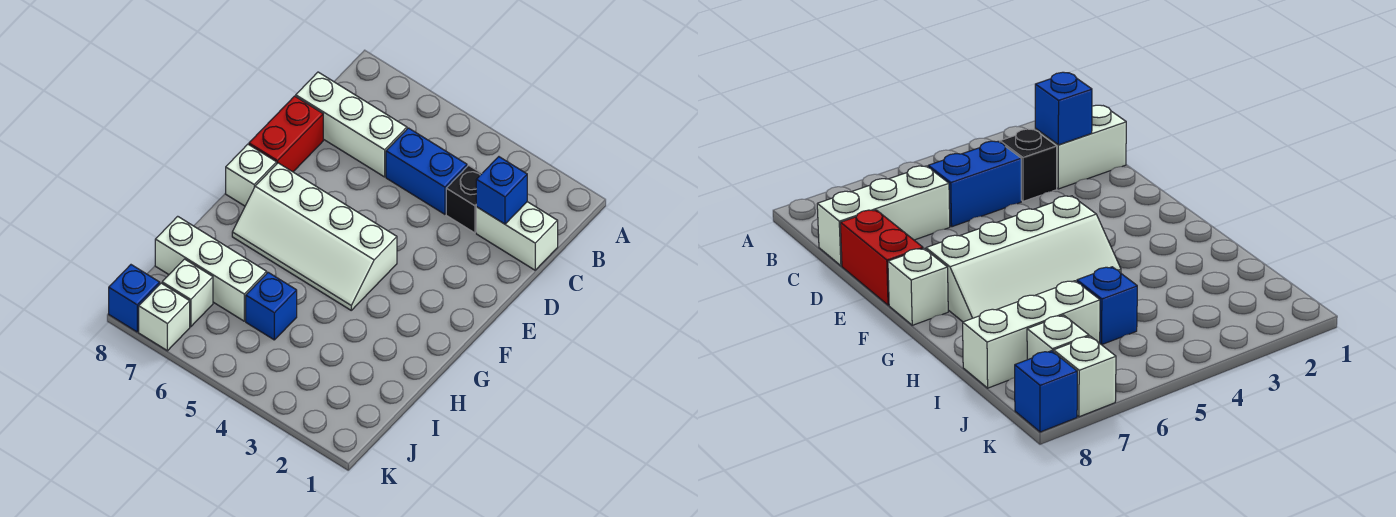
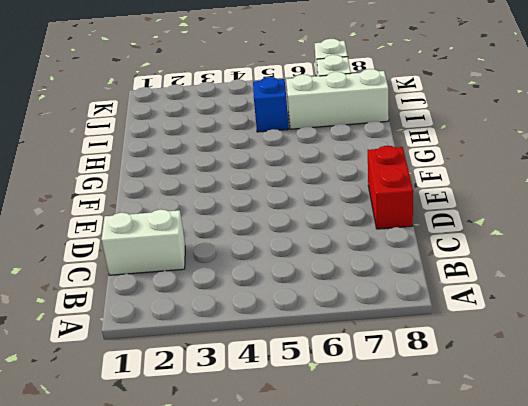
none -> black 1x1 brick [446,165,482,233]
none -> blue 1x2 brick [386,128,467,214]
none -> white 1x3 brick [296,72,407,177]

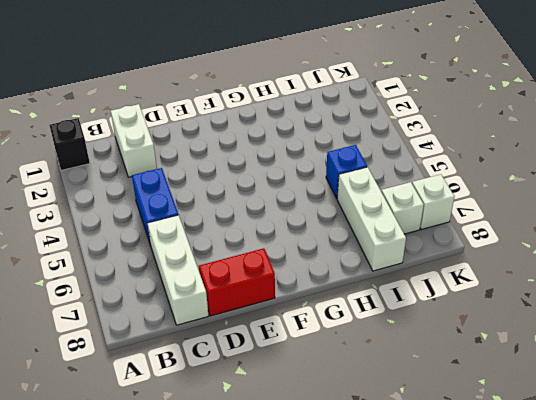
black 1x1 brick [49,118,90,170] -> black 1x1 brick moved to [446,165,482,233]
none -> white 2x4 slope [232,163,397,310]
none -> white 1x1 brick [226,144,277,206]
none -> blue 1x1 brick [109,265,160,332]

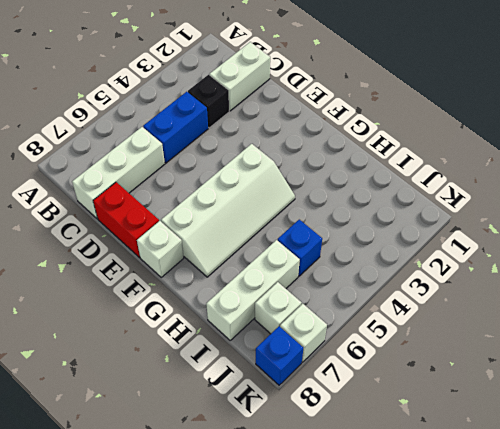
none -> blue 1x1 brick [476,157,527,224]

